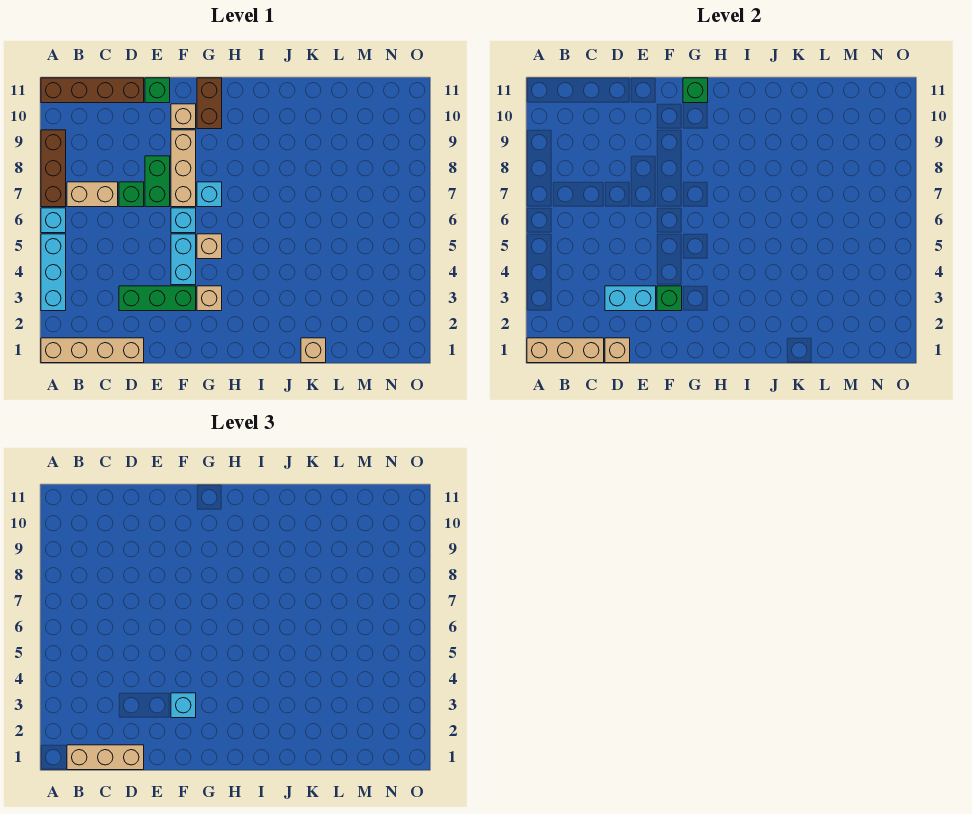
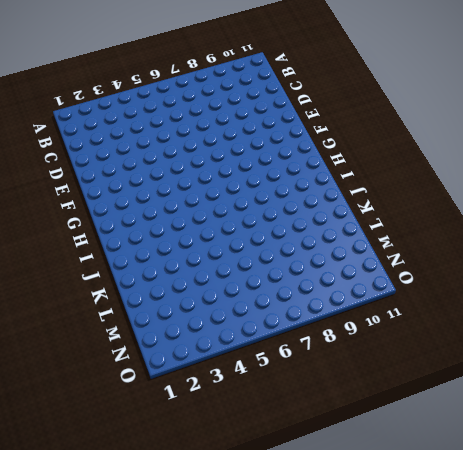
none -> tan 1x4 brick [41,338,144,363]
none -> cyan 1x3 brick [41,234,66,311]
none -> cyan 1x1 brick [41,208,66,233]

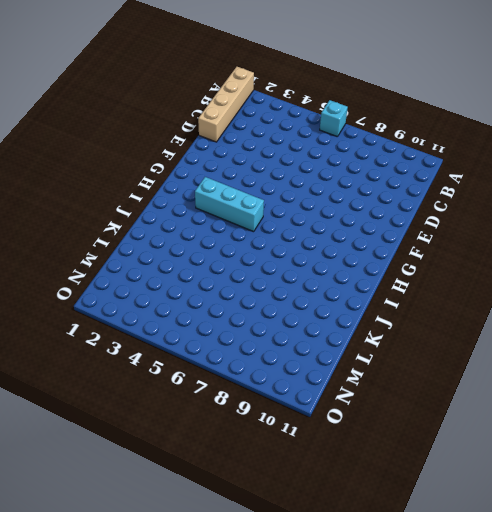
cyan 1x3 brick [195,177,264,232] -> cyan 1x3 brick moved to [41,234,66,311]
none -> brown 1x3 brick [41,130,66,207]
none -> brown 1x4 brick [41,78,144,103]
none -> tan 1x2 brick [67,182,118,207]

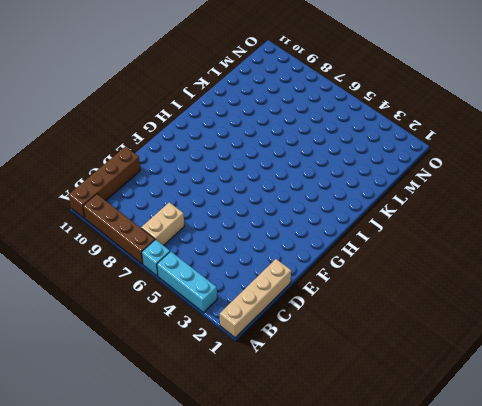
brown 1x4 brick [83,194,155,264] -> brown 1x3 brick [41,130,66,207]
none -> green 1x3 brick [119,286,196,311]
none -> green 1x1 brick [119,182,144,207]
none -> green 1x2 brick [145,156,170,207]

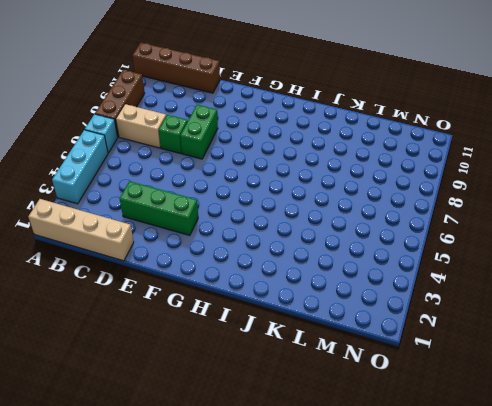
none -> green 1x1 brick [145,78,170,103]
none -> cyan 1x2 brick [171,234,196,285]
none -> cyan 1x1 brick [171,208,196,233]

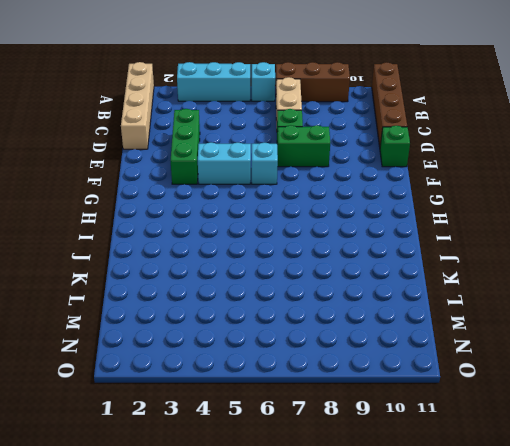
none -> tan 1x3 brick [171,130,196,207]
none -> tan 1x1 brick [171,104,196,129]
none -> tan 1x1 brick [197,286,222,311]

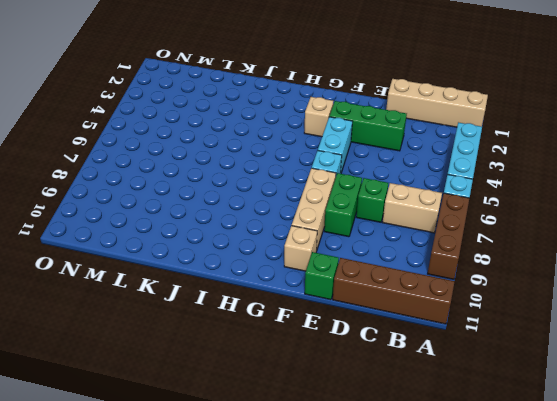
none -> tan 1x1 brick [197,234,222,259]
none -> cyan 1x1 brick [197,182,222,207]
none -> brown 1x2 brick [197,78,222,129]

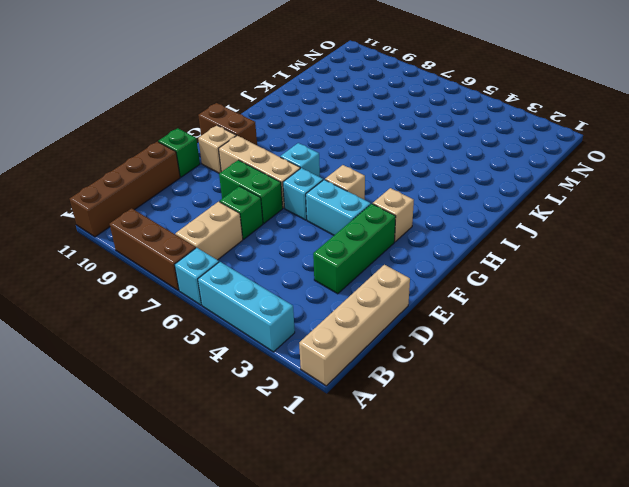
none -> tan 1x1 brick [301,338,326,363]
none -> tan 1x3 brick [527,338,604,363]
none -> tan 1x1 brick [605,338,630,363]

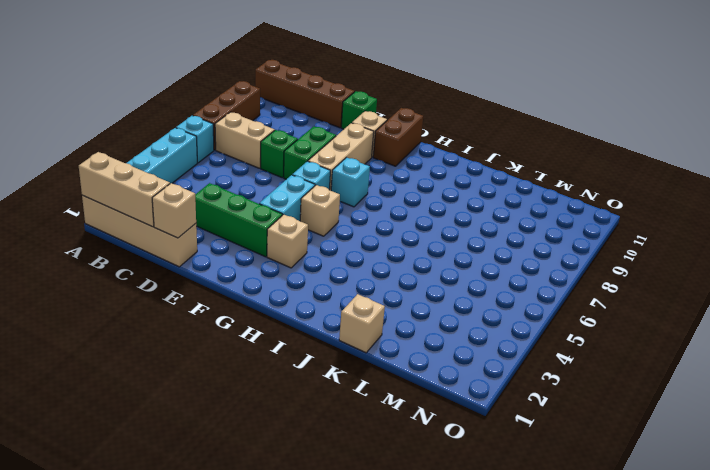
none -> cyan 1x2 brick [605,286,656,311]
none -> green 1x1 brick [657,286,682,311]
none -> green 1x1 brick [683,78,708,103]

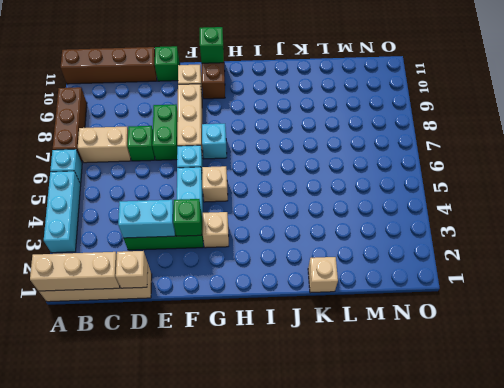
none -> tan 1x3 brick [67,745,144,770]
none -> cyan 1x1 brick [171,693,196,718]

